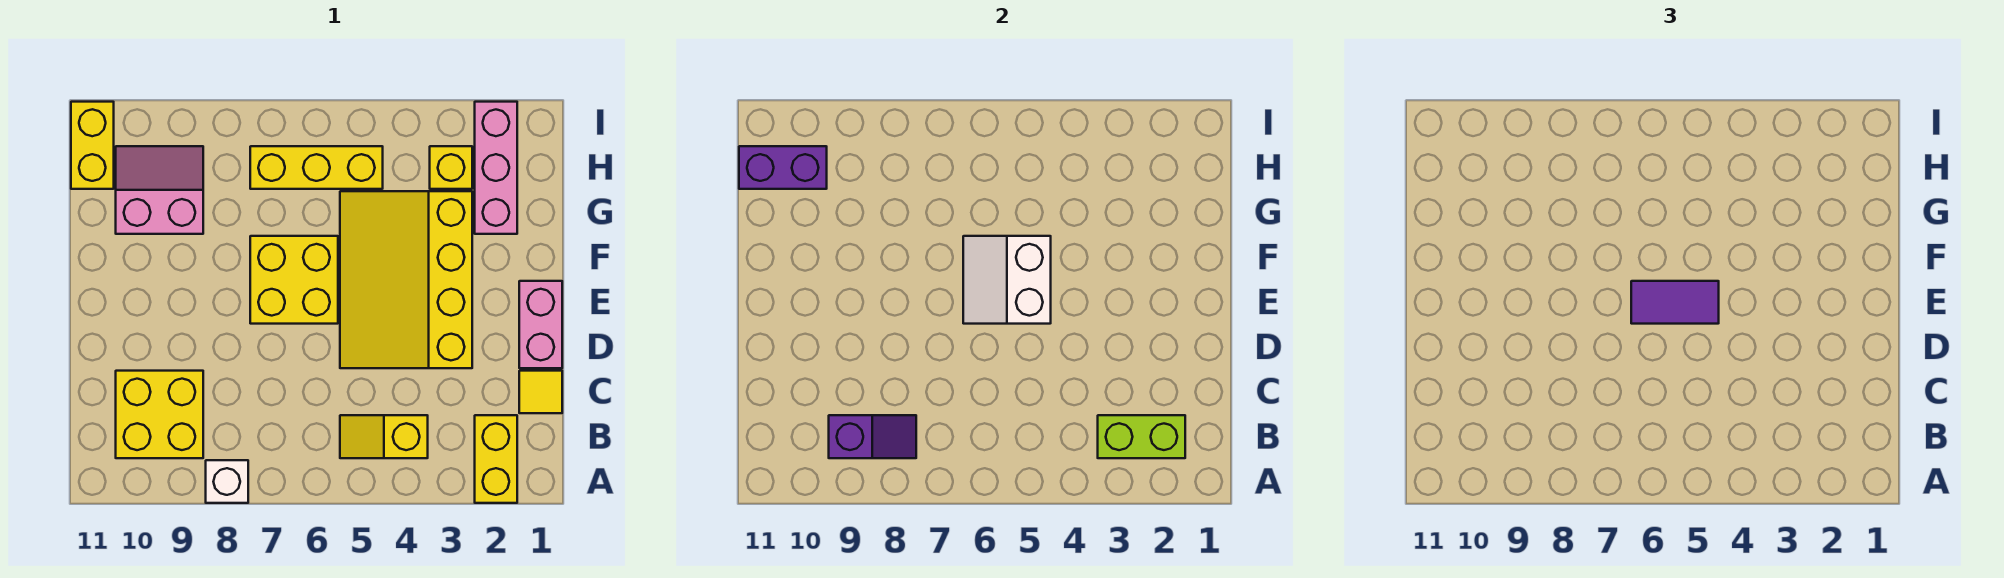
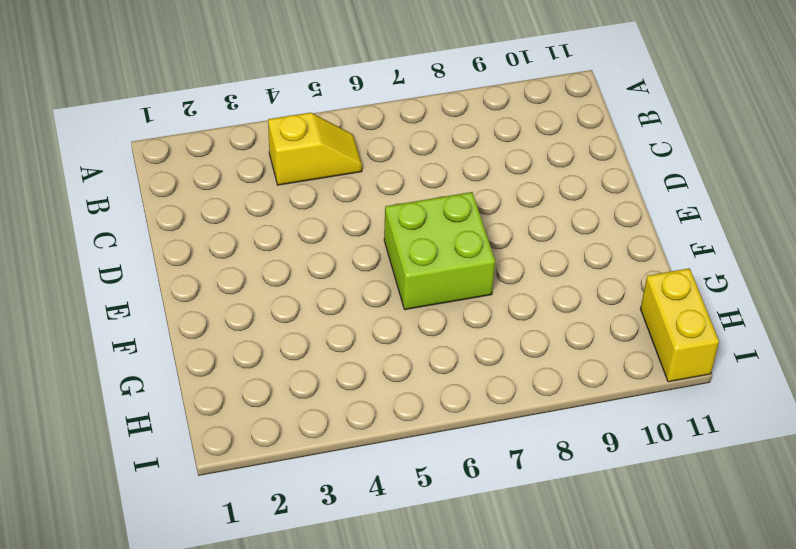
lime 2x2 brick [384,192,495,310] -> yellow 2x2 brick [250,236,338,324]
none -> yellow 1x2 brick [475,415,517,503]
none -> white 1x1 brick [206,460,248,503]
none -> yellow 2x2 brick [116,371,203,458]

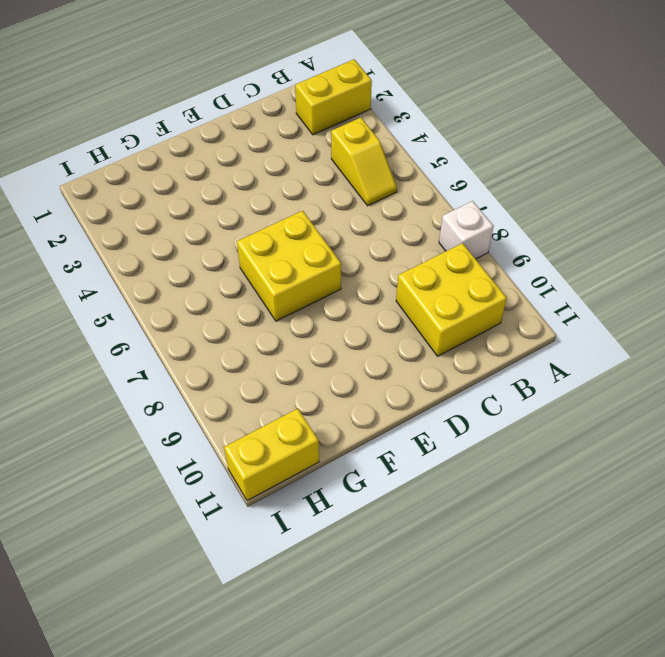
none -> yellow 1x1 tile [519,371,562,413]
none -> pink 1x2 brick [519,281,562,368]
none -> yellow 3x4 slope [340,191,472,368]

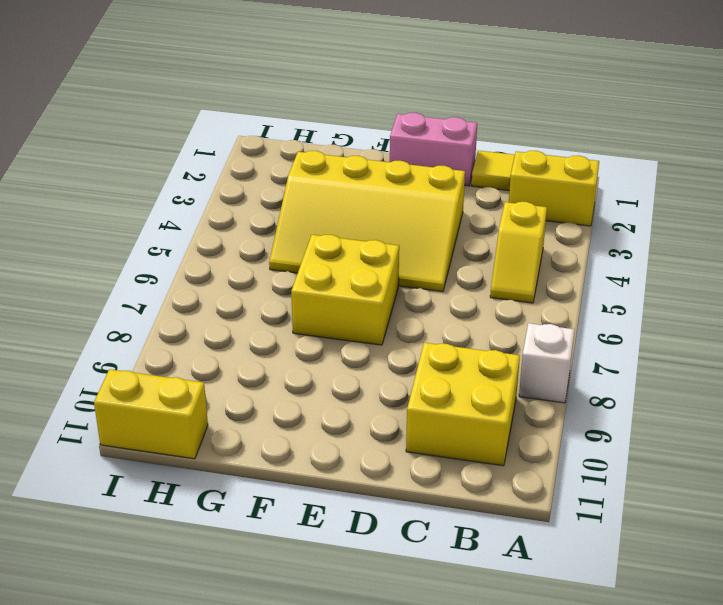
none -> pink 1x3 brick [475,102,517,234]
none -> pink 2x2 slope [116,146,203,234]
none -> yellow 1x1 brick [430,146,472,189]

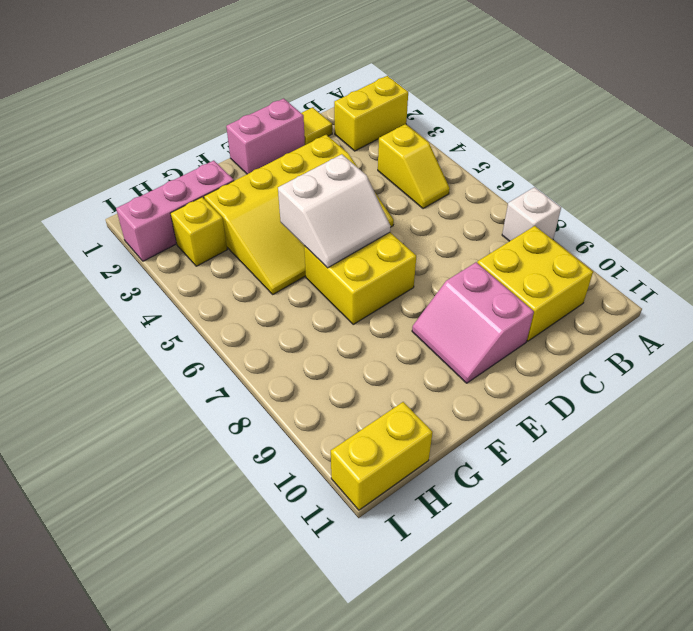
pink 2x2 slope [412,262,534,383] -> pink 2x2 slope moved to [116,146,203,234]
none -> yellow 1x3 brick [250,146,383,189]
none -> lime 1x2 brick [1098,415,1185,458]
none -> purple 1x2 slope [829,415,916,458]

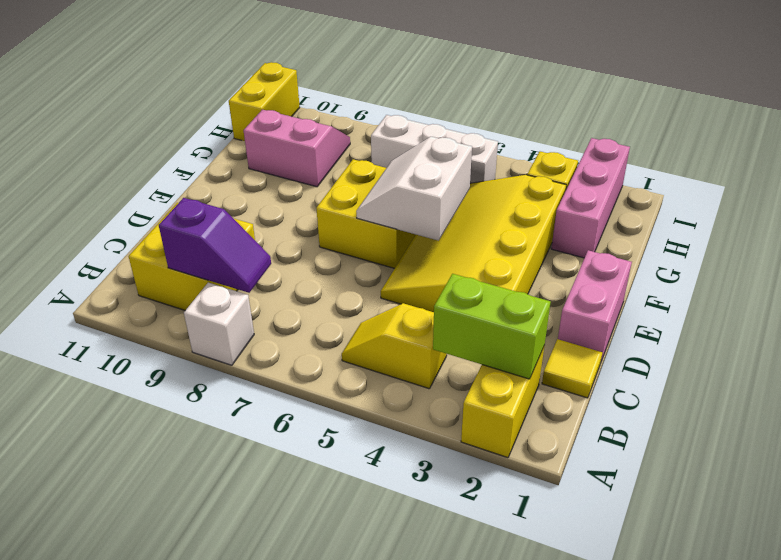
white 1x3 brick [371,115,498,183] -> yellow 1x3 brick [250,146,383,189]
none -> purple 1x2 brick [739,146,827,189]
none -> purple 1x2 tile [1631,281,1719,324]

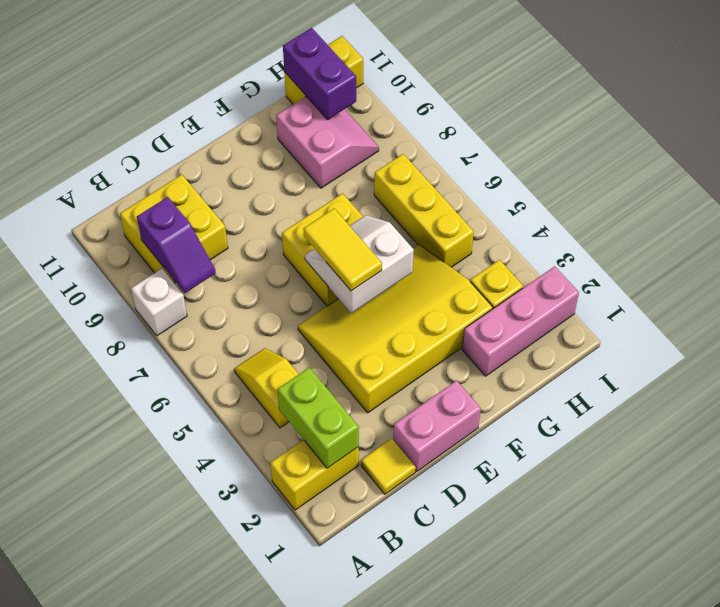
yellow 1x2 tile [303,209,382,291] -> purple 1x2 tile [1631,281,1719,324]

